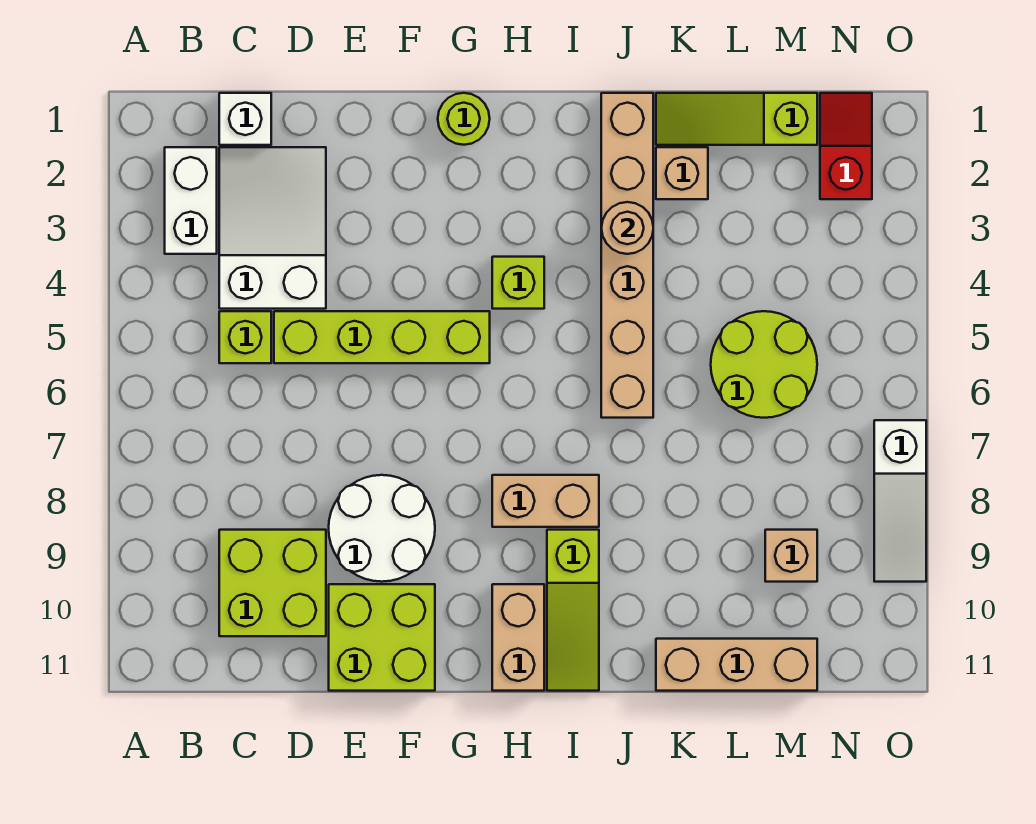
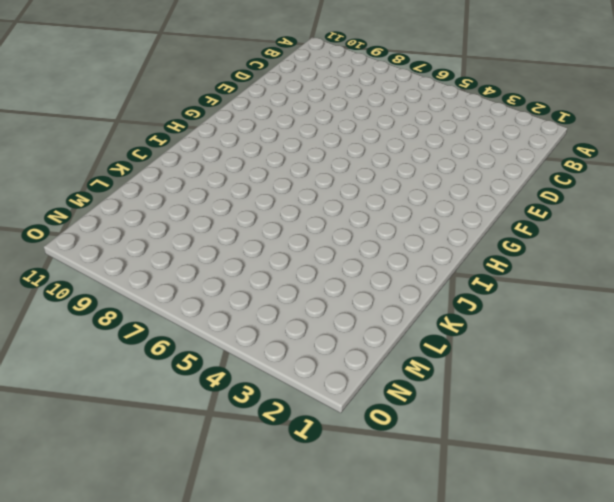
none -> white 1x2 brick [165,147,217,254]
none -> white 1x1 brick [219,93,271,145]
none -> white 2x3 slope [219,147,326,309]

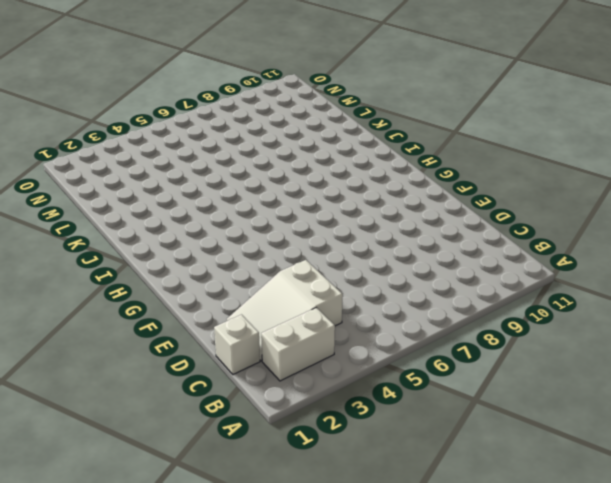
none -> lime 1x1 brick [219,311,271,363]
none -> lime 2x2 brick [219,530,326,636]
none -> lime 1x4 brick [274,311,490,363]

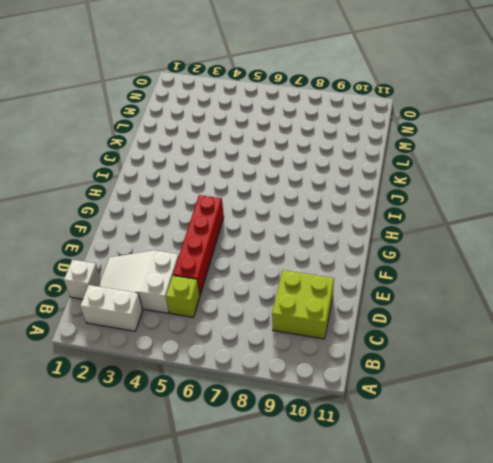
red 1x4 brick [173,195,224,295] -> lime 1x4 brick [274,311,490,363]
none -> white 2x2 round brick [329,475,435,582]
none -> lime 2x2 brick [329,584,435,691]
none -> lime 1x1 round brick [438,93,490,145]

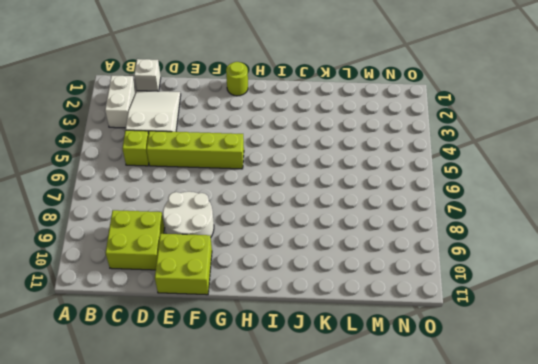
none -> lime 1x1 brick [492,257,544,309]
none -> tan 1x2 brick [492,475,599,527]
none -> tan 1x2 brick [492,584,544,691]

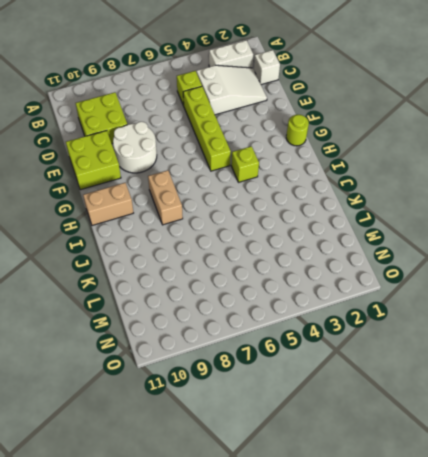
none -> lime 1x3 slope [547,530,599,691]
none -> tan 1x6 brick [601,93,653,418]
none -> lime 1x3 slope [656,93,817,145]

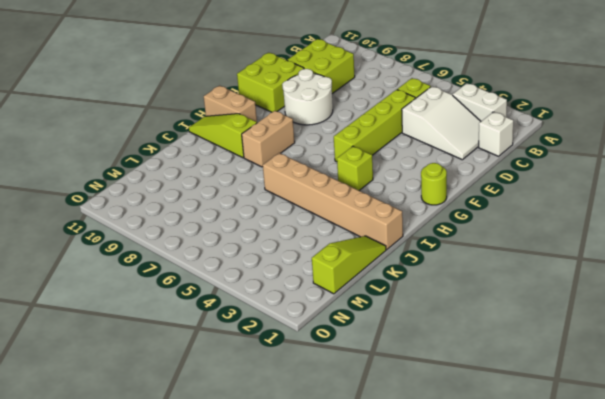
none -> tan 1x1 brick [656,147,708,199]
none -> tan 1x3 brick [656,639,817,691]
none -> lime 2x2 round brick [711,311,817,418]

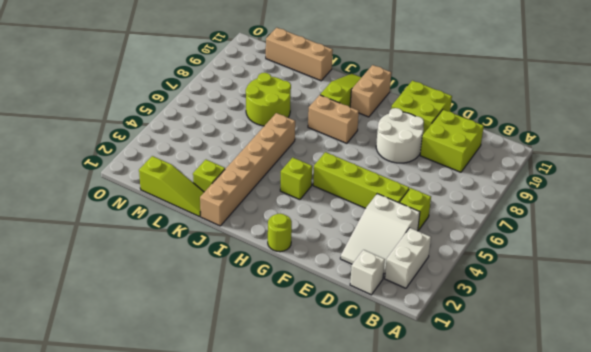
lime 1x1 brick [193,160,225,192] -> tan 1x1 brick [656,147,708,199]
lime 2x2 round brick [246,73,291,126] -> lime 2x2 round brick moved to [711,311,817,418]
none -> tan 1x1 brick [765,530,817,582]
none -> red 1x2 slope [820,93,872,199]
none -> white 1x3 slope [874,420,926,582]

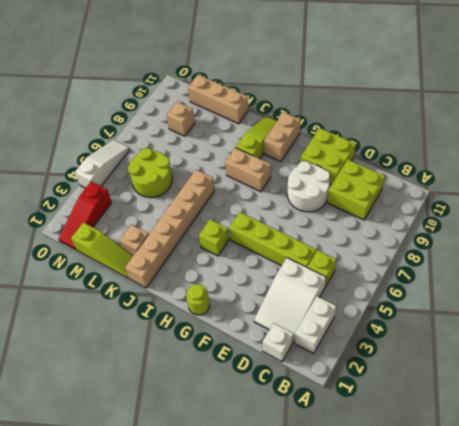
red 1x3 slope [59,182,112,250] -> red 1x2 slope [820,93,872,199]
white 1x3 slope [75,140,130,188] -> white 1x3 slope moved to [874,420,926,582]
none -> tan 1x1 round brick [602,202,653,254]

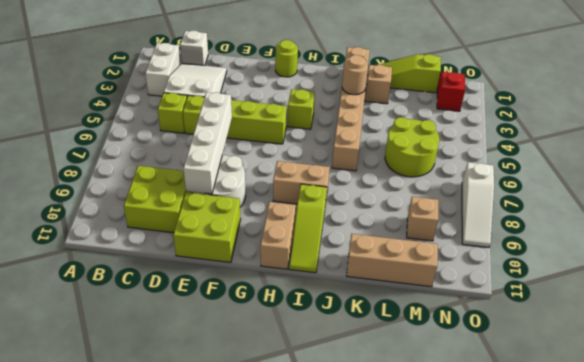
white 1x4 brick [183,92,232,194] -> none

